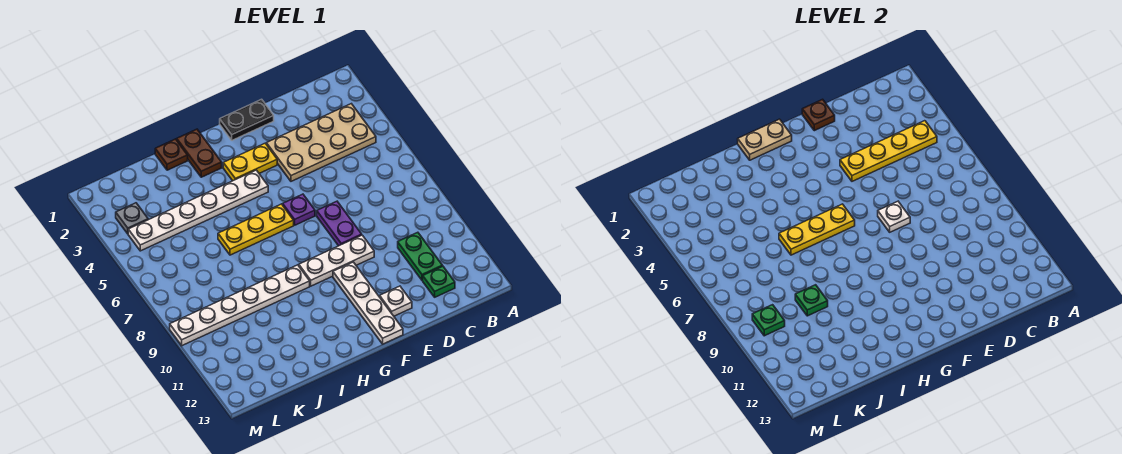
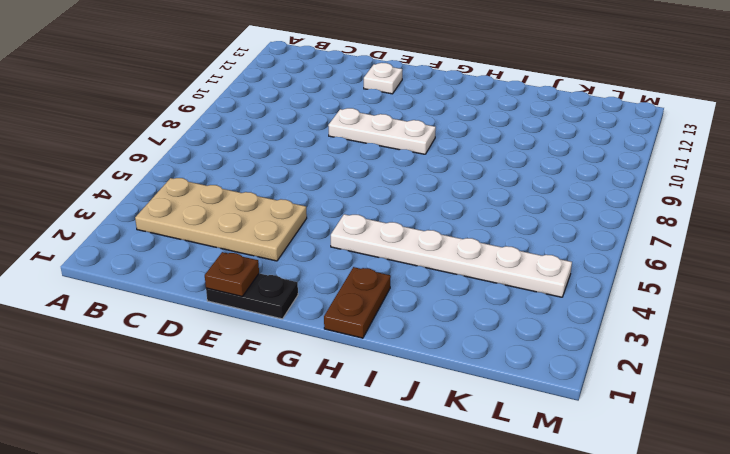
none -> green 1x2 plate [398,232,443,280]
none -> green 1x1 plate [423,266,455,297]
none -> purple 1x2 plate [317,201,362,246]

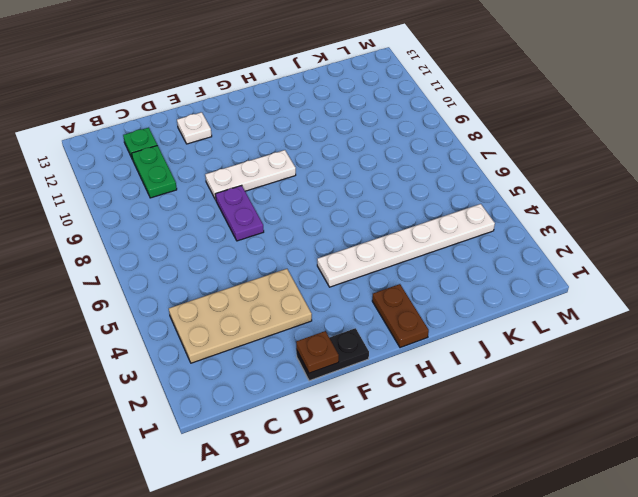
none -> yellow 1x2 plate [223,143,277,181]
none -> purple 1x1 plate [283,194,315,225]
none -> white 1x4 plate [333,262,403,344]

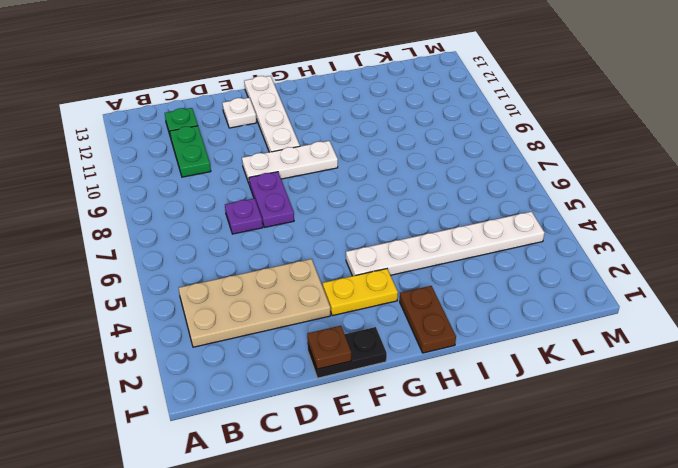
purple 1x1 plate [225,198,263,234] -> purple 1x1 plate moved to [283,194,315,225]
none -> yellow 1x3 plate [218,204,294,255]
none -> white 1x6 plate [170,265,310,346]
none -> brown 1x1 plate [155,139,188,170]

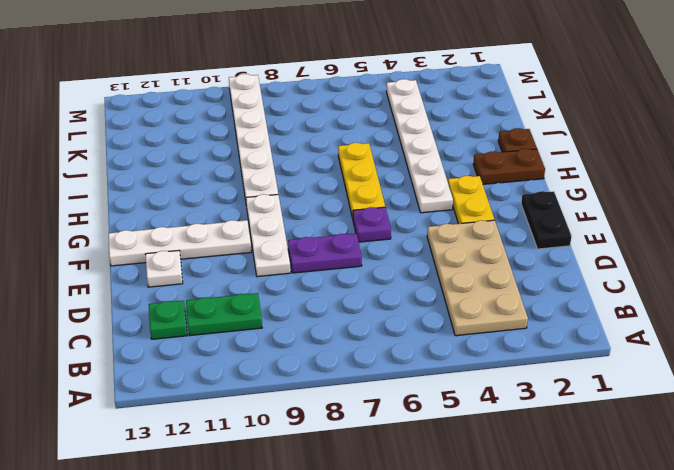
none -> grey 1x1 plate [116,203,148,234]
none -> yellow 1x4 plate [840,121,937,181]
none -> brown 1x1 plate [802,99,835,131]

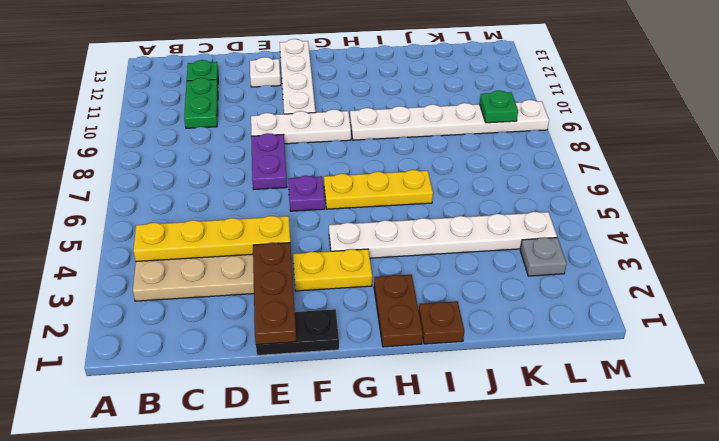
brown 1x3 plate [253,243,296,345] -> brown 1x1 plate [802,99,835,131]
none -> white 1x1 plate [878,201,910,232]
none -> tan 1x2 plate [738,119,792,160]
none -> yellow 1x3 plate [779,204,855,255]

